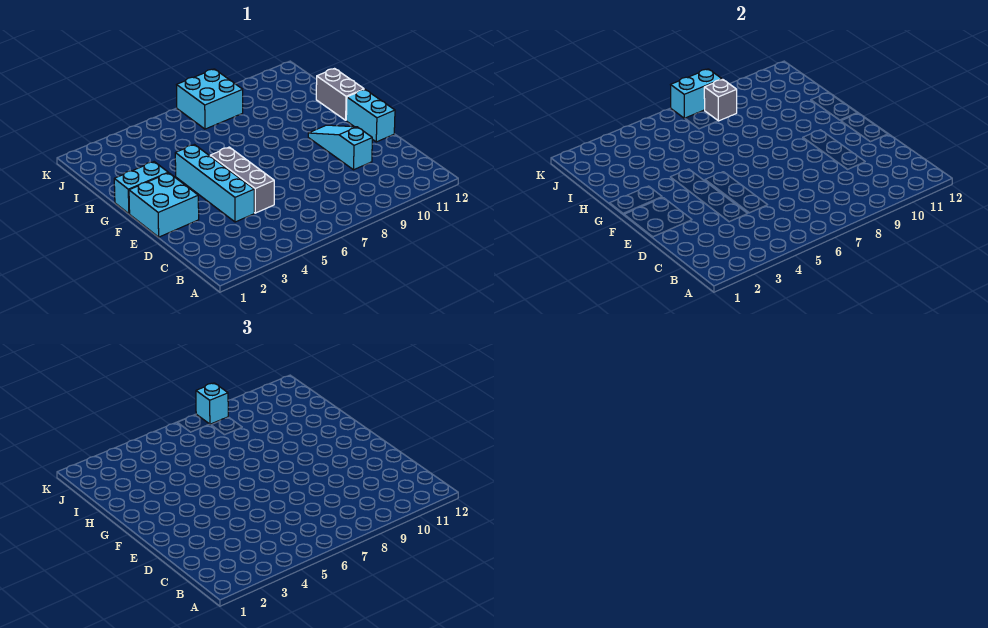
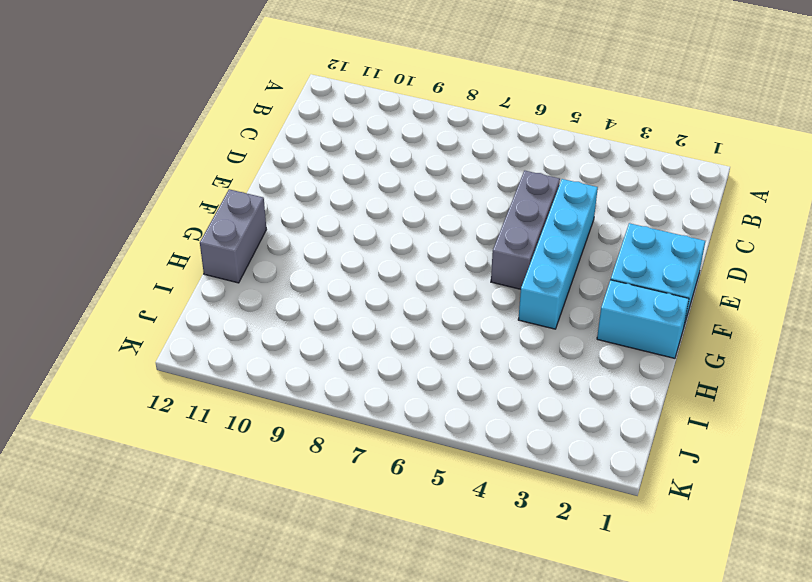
none -> cyan 1x3 slope [308,125,372,170]
none -> cyan 1x2 brick [346,89,395,142]

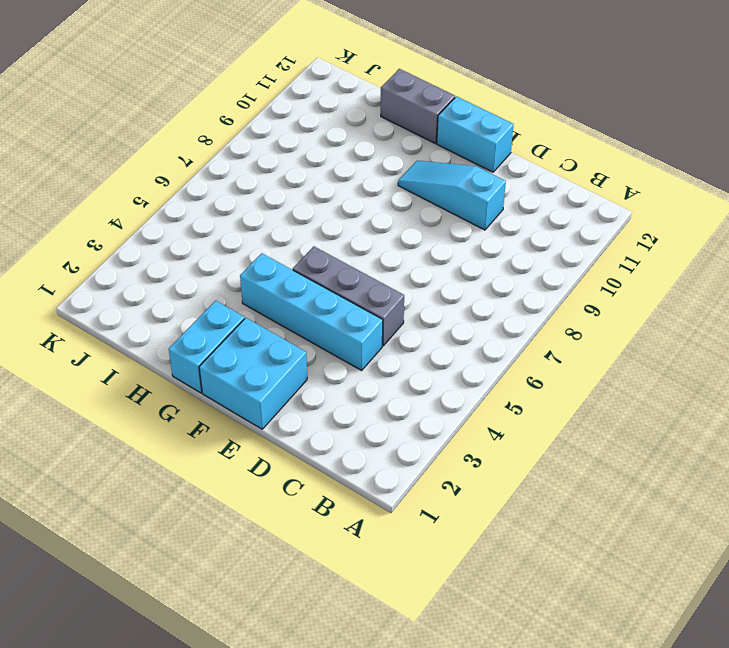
none -> cyan 2x2 brick [177,69,243,129]
none -> grey 1x1 brick [704,79,737,121]

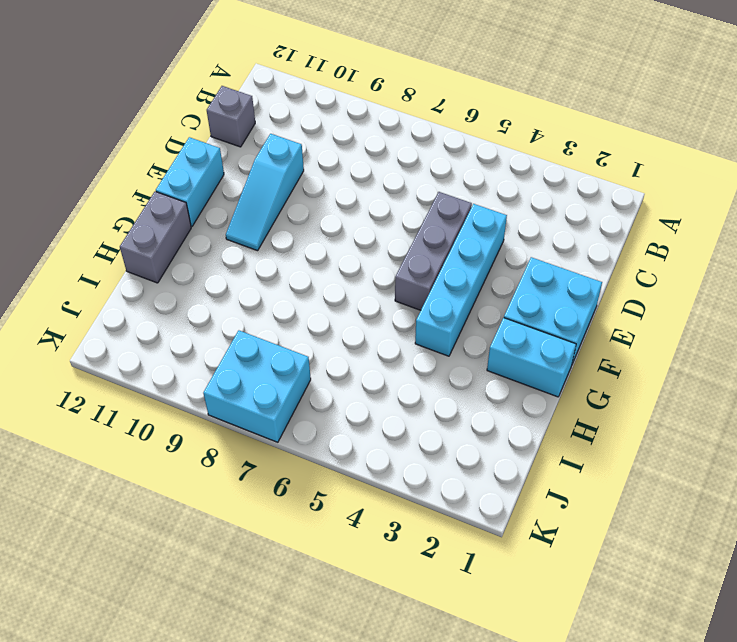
grey 1x1 brick [207,86,255,147] -> grey 1x1 brick moved to [704,79,737,121]
none -> cyan 1x2 brick [671,69,722,118]
none -> cyan 1x1 brick [196,383,228,424]

